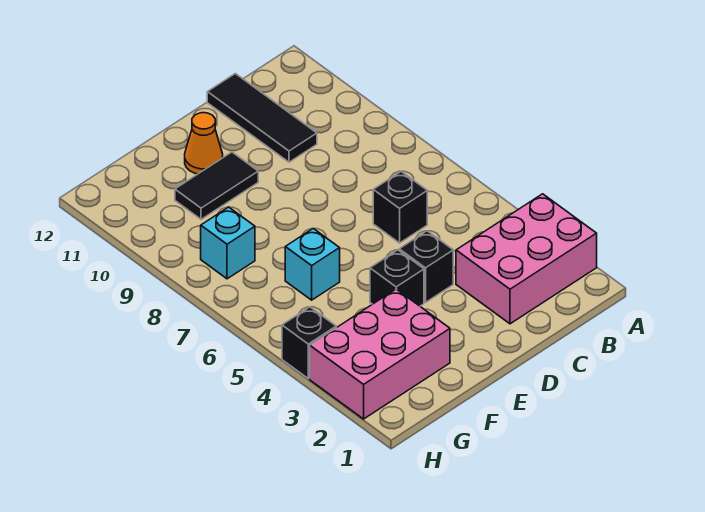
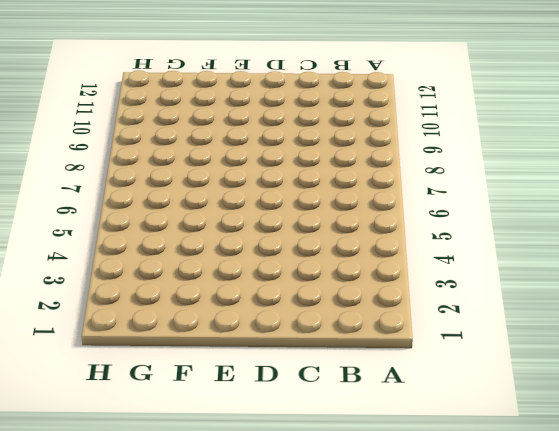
none -> pink 2x3 brick [456,194,597,324]
none -> black 1x1 brick [373,171,427,243]

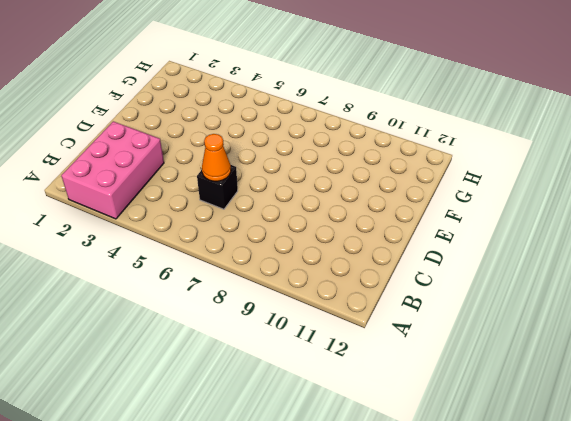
orange 1x1 cone [202,134,231,181] -> orange 1x1 cone moved to [185,113,223,174]
none -> black 1x3 tile [207,74,317,162]
none -> black 1x1 brick [399,231,453,302]

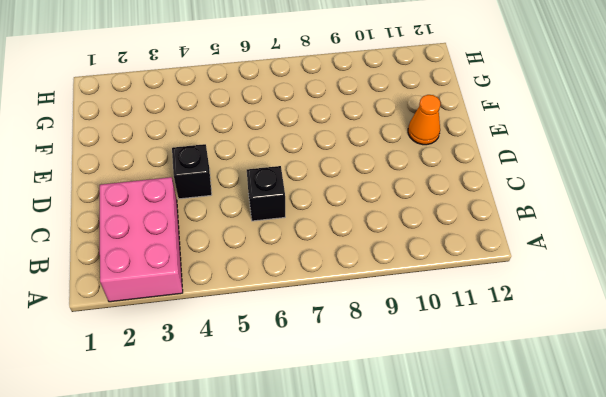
none -> black 1x3 tile [207,74,317,162]
none -> black 1x1 brick [370,250,424,306]

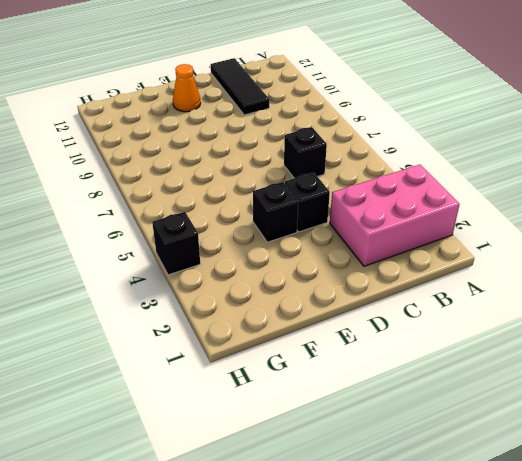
none -> black 1x2 tile [175,152,258,219]
none -> pink 2x3 brick [310,289,450,419]

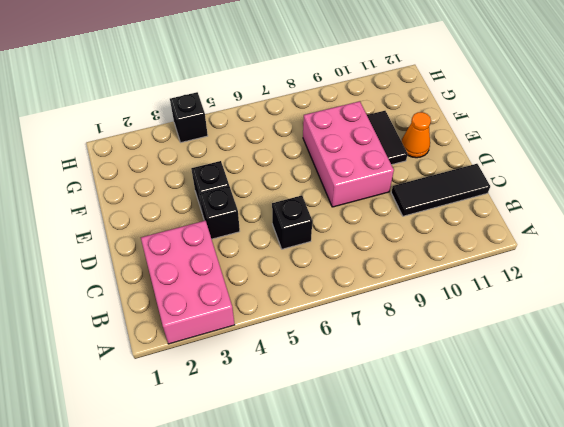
pink 2x3 brick [303,101,394,207] -> pink 2x3 brick moved to [310,289,450,419]
none -> cyan 1x1 brick [285,229,340,300]
none -> cyan 1x1 brick [201,207,255,279]

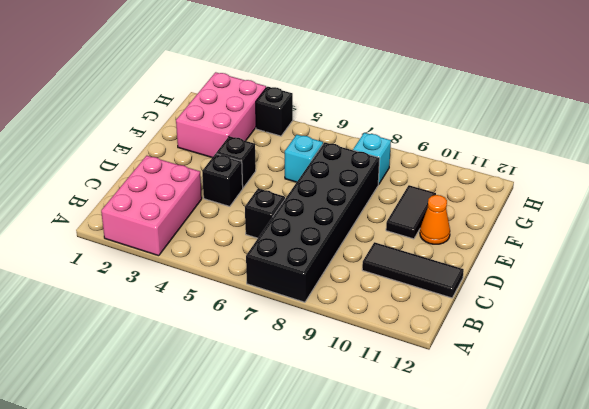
black 2x6 brick [246,142,380,302] -> none

